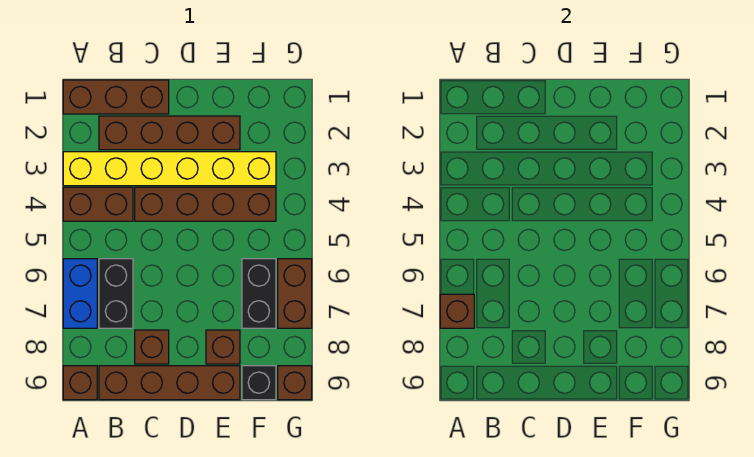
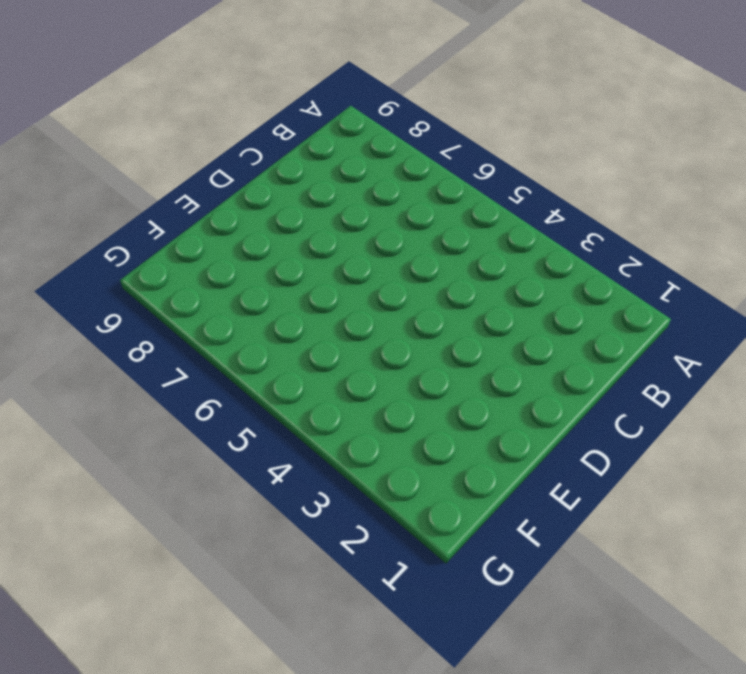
none -> brown 1x3 brick [63,80,169,114]
none -> yellow 1x6 brick [63,152,276,186]
none -> brown 1x2 brick [63,187,133,221]

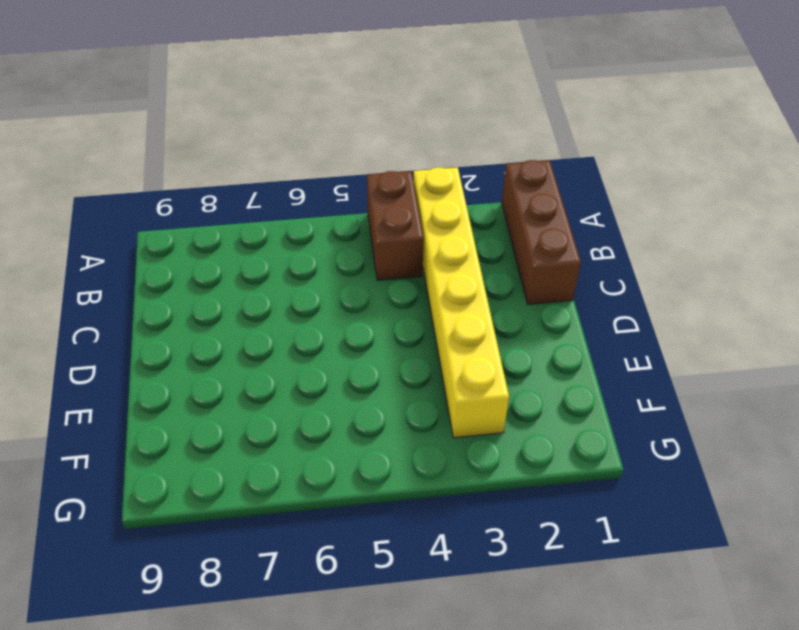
none -> blue 1x2 brick [63,259,97,328]
none -> brown 1x1 brick [63,366,97,400]
none -> brown 1x4 brick [99,116,240,150]

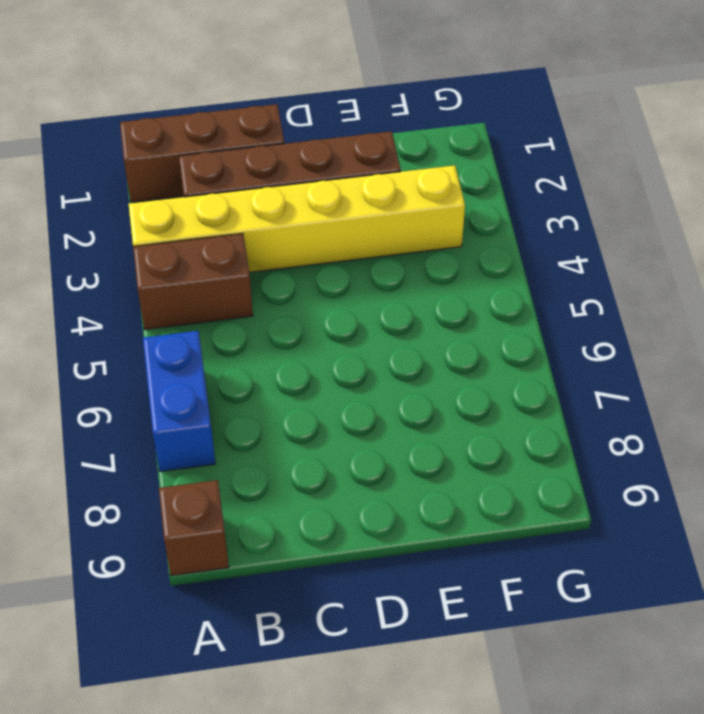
none -> black 1x2 brick [99,259,133,328]
none -> brown 1x4 brick [99,366,240,400]
none -> brown 1x4 brick [135,187,276,221]

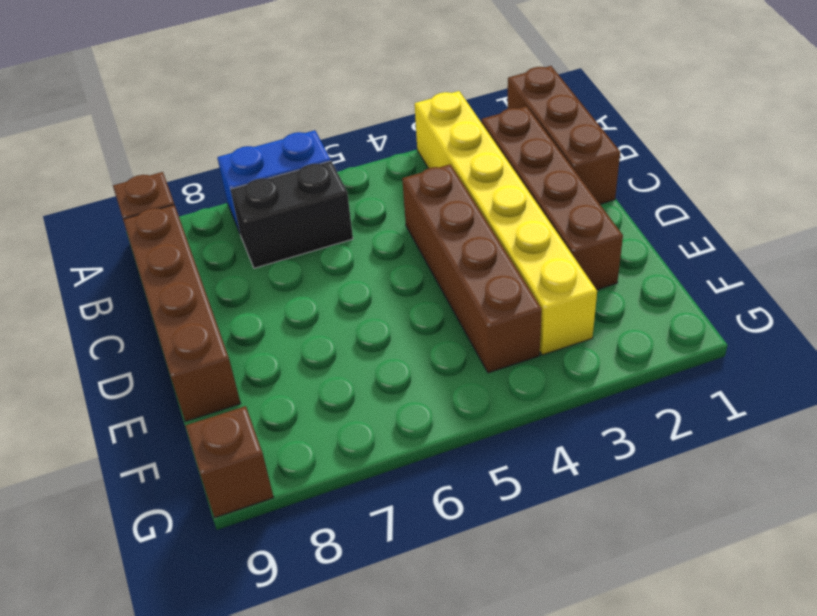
none -> brown 1x2 brick [63,187,133,221]
none -> brown 1x1 brick [135,330,169,364]
none -> brown 1x1 brick [206,330,240,364]

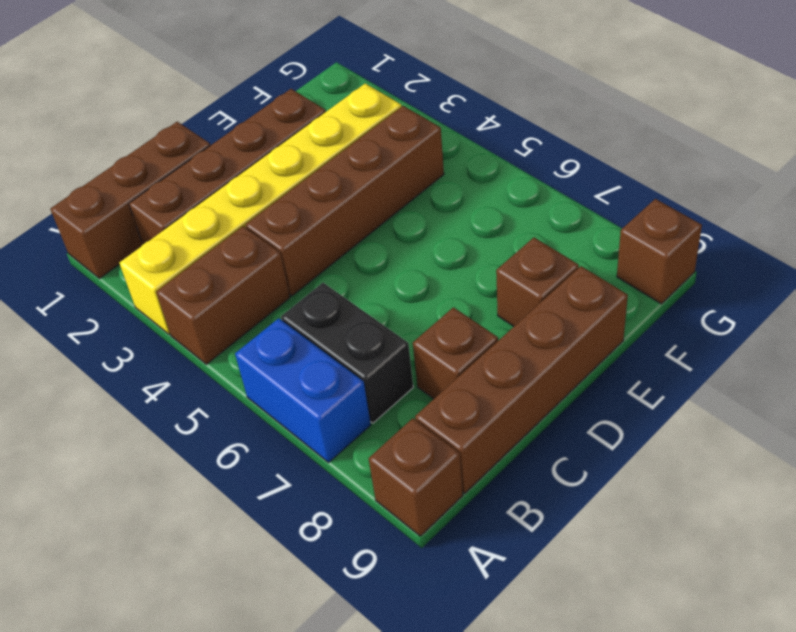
none -> black 1x2 brick [242,259,276,328]
none -> black 1x1 brick [242,366,276,400]
none -> brown 1x2 brick [278,259,312,328]

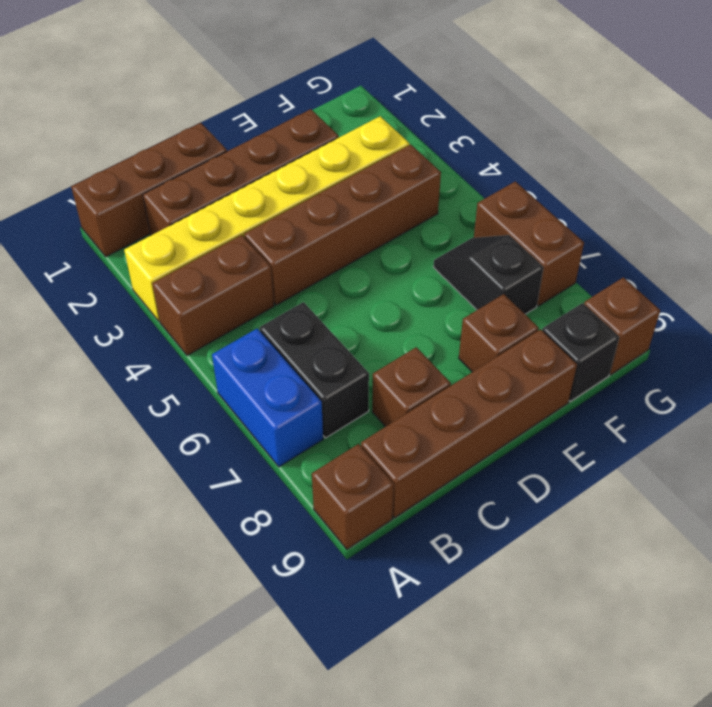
black 1x2 slope [434,235,544,314] -> black 1x2 brick [242,259,276,328]
none -> brown 1x1 brick [440,294,474,328]

